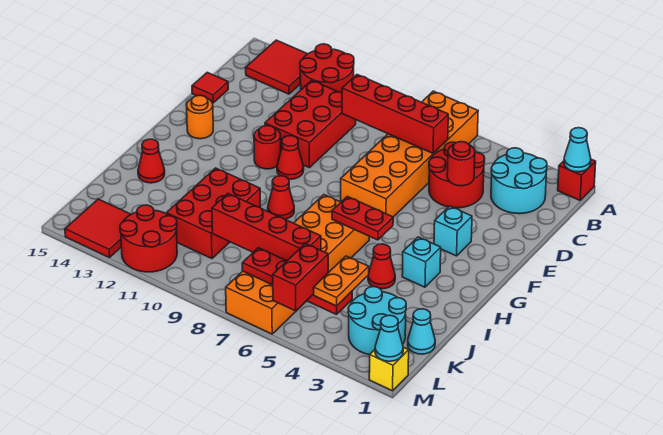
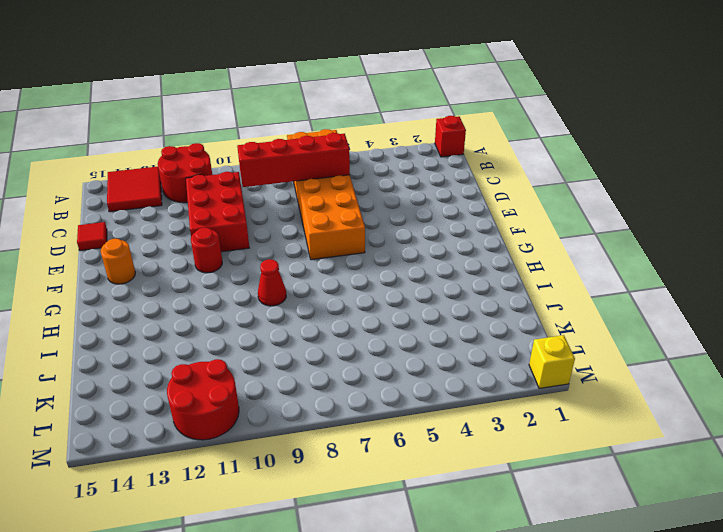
none -> cyan 2x2 round brick [491,148,547,214]
none -> red 2x2 round brick [429,142,485,208]
none -> cyan 1x1 brick [434,206,472,256]
none -> red 1x1 cone [277,136,304,179]

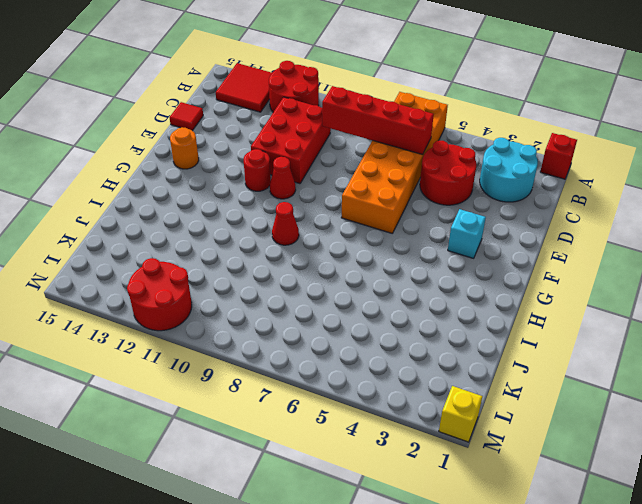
none -> cyan 1x1 brick [402,237,441,287]
none -> orange 2x6 brick [226,195,369,334]
none -> red 1x1 cone [368,244,395,289]
none -> red 2x3 brick [166,168,261,259]

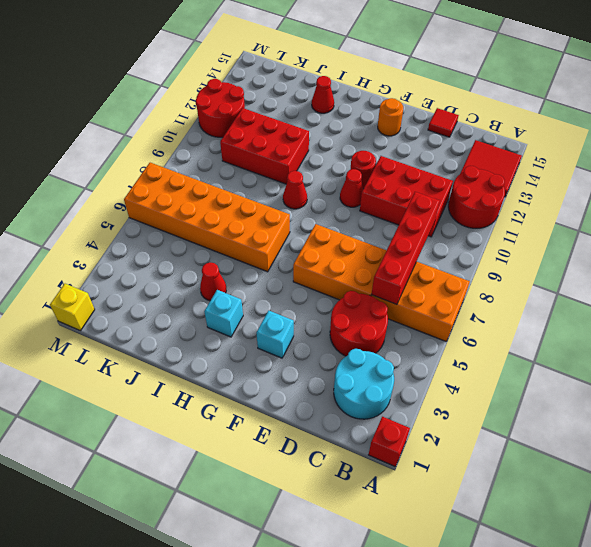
none -> cyan 1x1 cone [408,309,435,354]
none -> cyan 2x2 round brick [348,287,406,355]
none -> red 2x2 tile [65,199,131,258]
none -> cyan 1x1 cone [564,128,591,172]

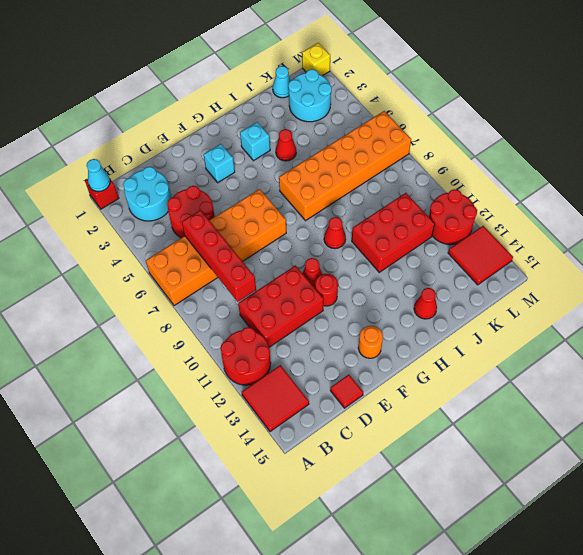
none -> red 1x1 round brick [447,142,475,186]
none -> red 1x2 plate [332,196,393,240]
none -> red 1x4 brick [212,194,321,261]
none -> red 1x4 plate [242,248,352,315]

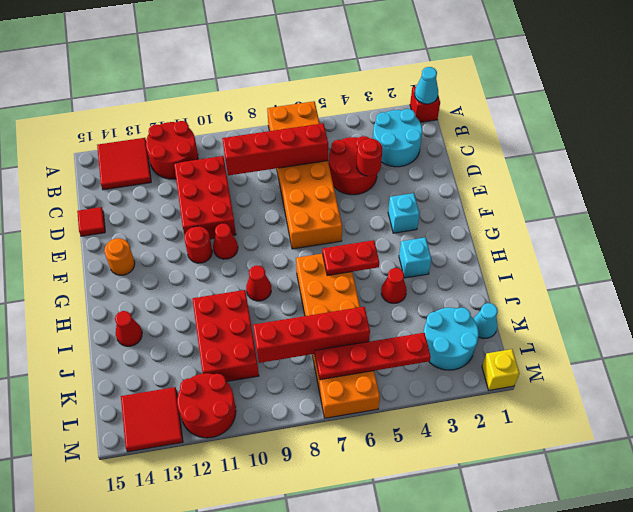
none -> cyan 1x1 cone [375,315,403,361]
none -> orange 1x2 plate [314,256,369,306]
none -> red 1x2 brick [273,243,328,311]

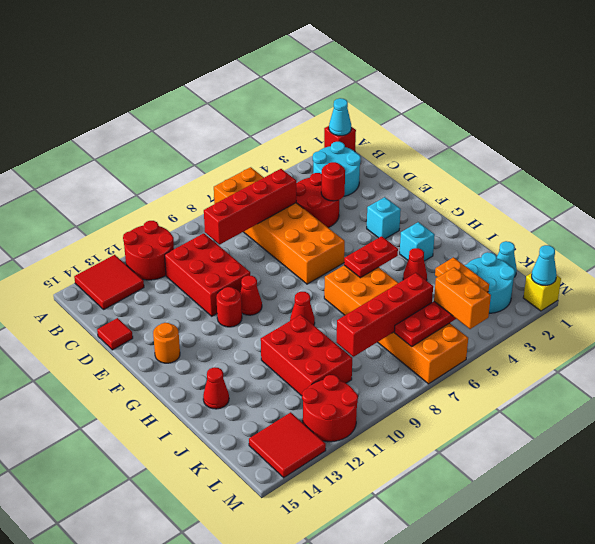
orange 1x2 brick [434,267,491,329] -> red 1x2 brick [273,243,328,311]

